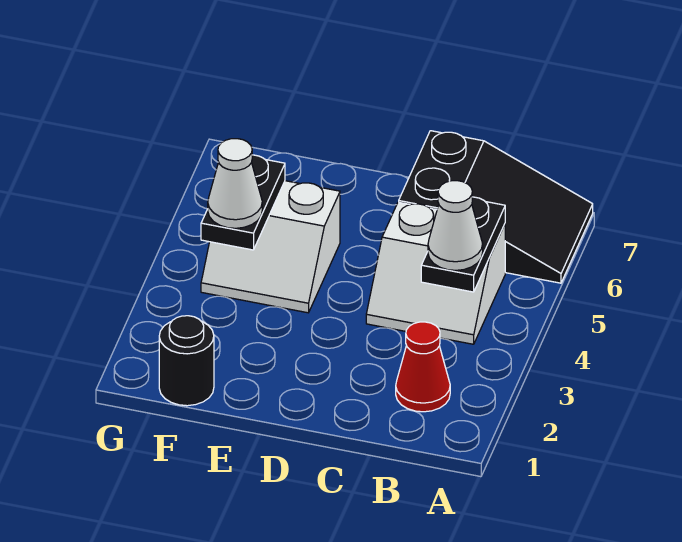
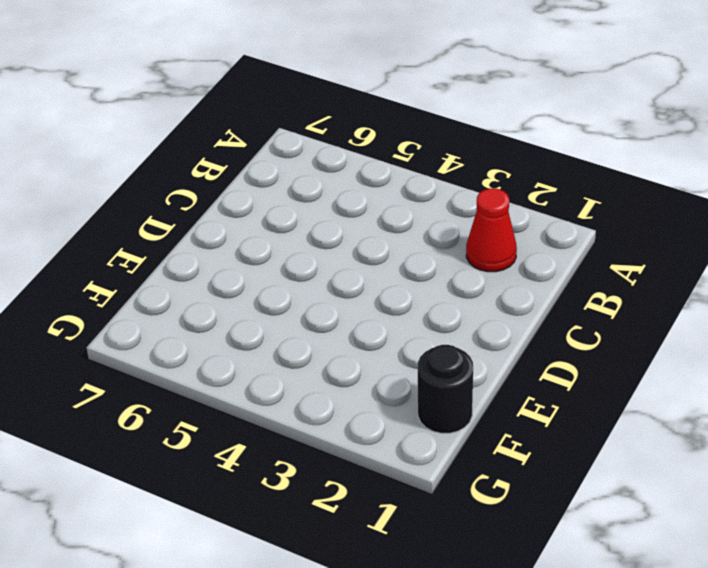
none -> black 2x3 slope [399,131,593,283]
none -> white 2x2 slope [366,202,505,344]

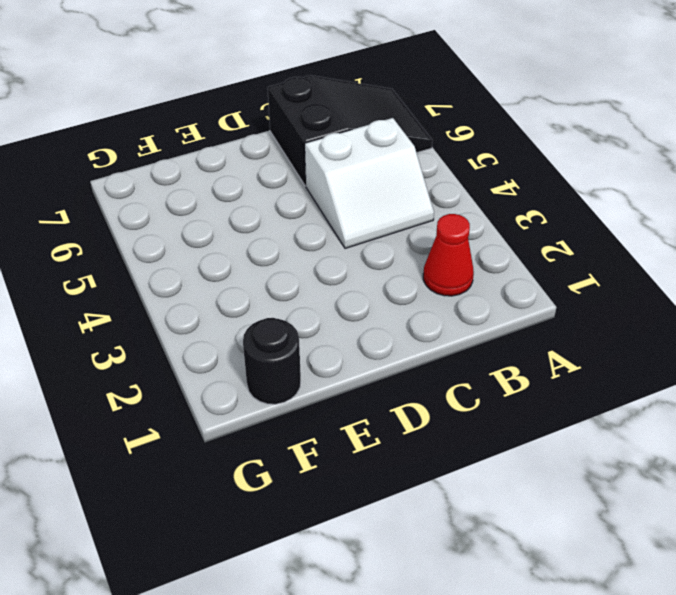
none -> white 2x2 slope [201,181,340,313]
none -> black 1x2 plate [421,197,505,292]

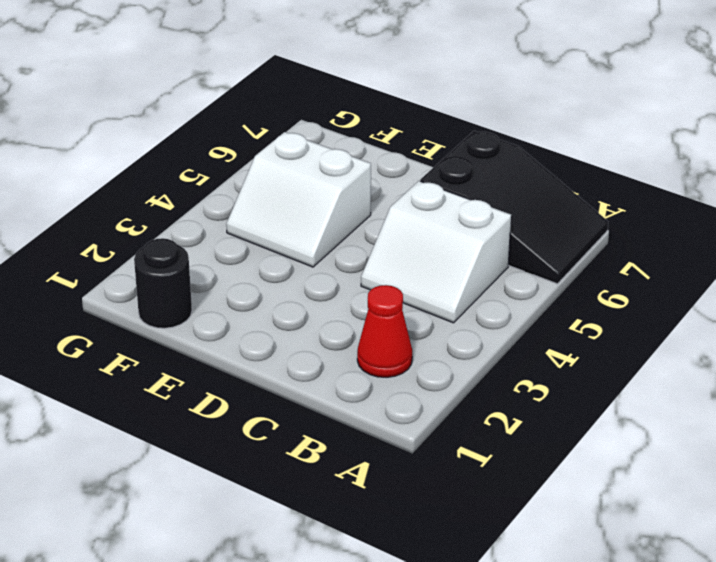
none -> black 1x2 plate [421,197,505,292]
none -> black 1x2 plate [201,155,285,250]

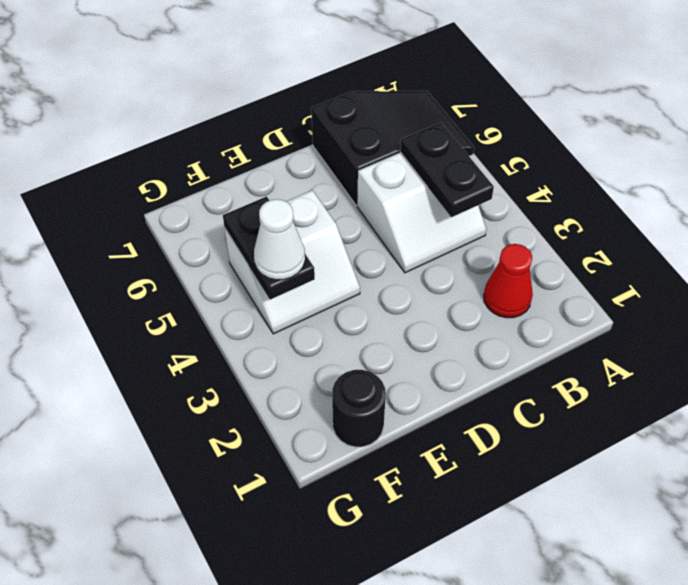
none -> white 1x1 cone [428,181,483,270]

